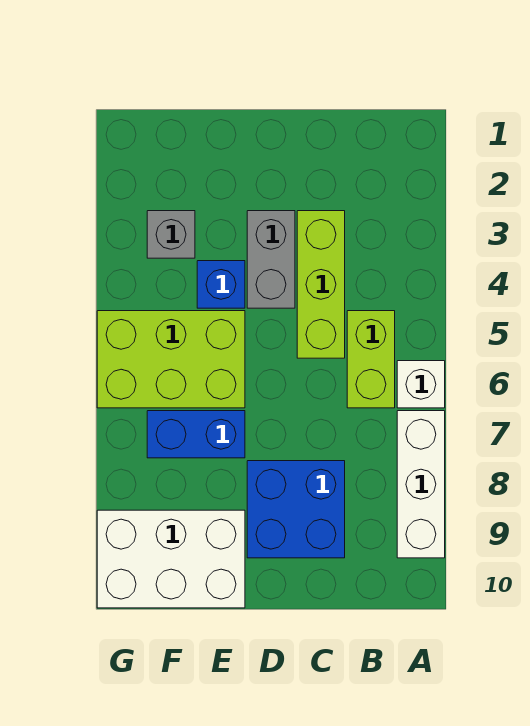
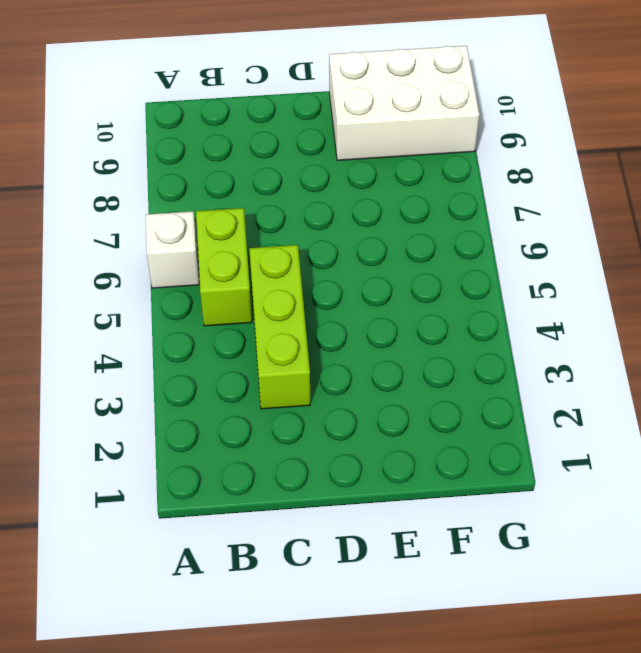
none -> white 1x3 brick [397,411,445,558]
none -> blue 2x2 brick [247,461,345,558]

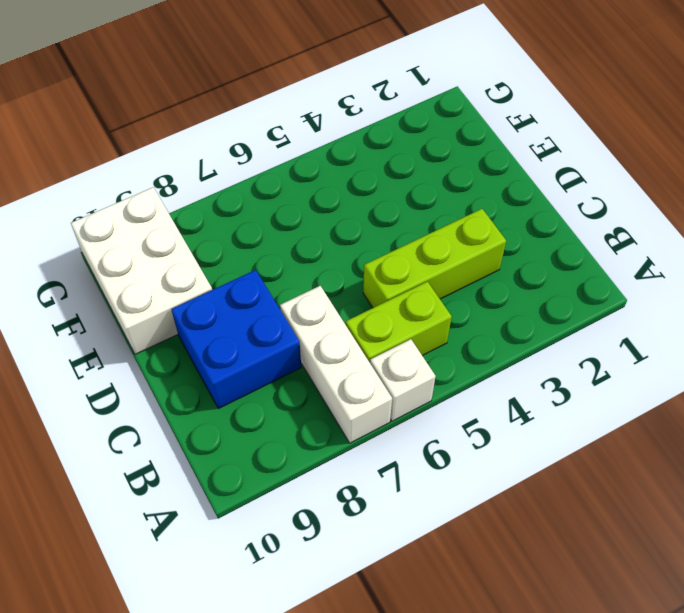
white 1x3 brick [280,286,392,443] -> white 1x3 brick turned to [397,411,445,558]
none -> grey 1x2 brick [247,211,295,308]
none -> blue 1x1 brick [197,261,245,308]

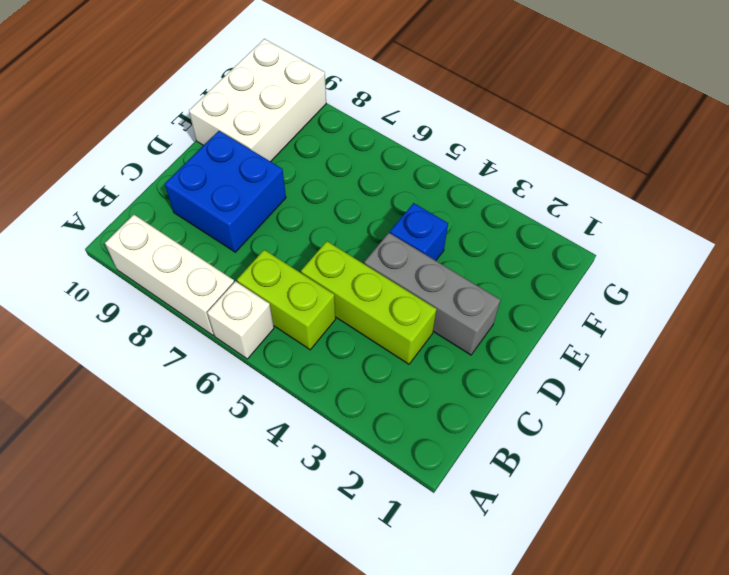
grey 1x3 brick [364,233,500,355] -> grey 1x2 brick [247,211,295,308]
none -> lime 2x3 brick [97,311,245,408]
none -> blue 1x2 brick [147,411,245,458]

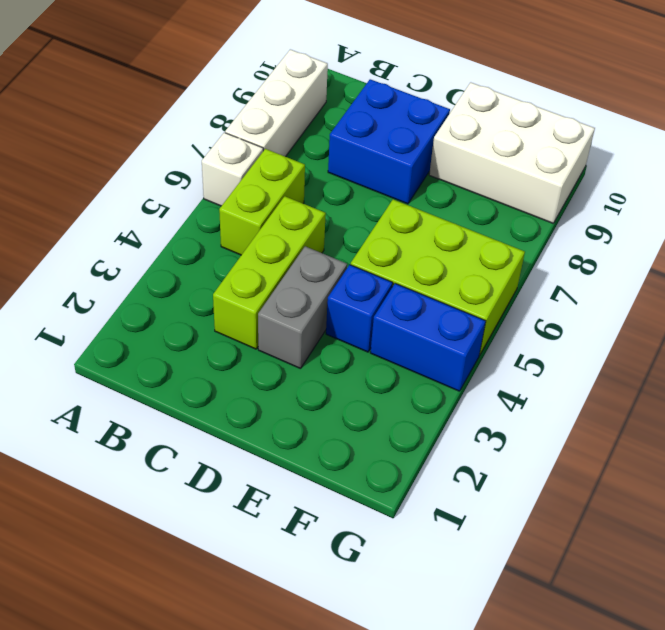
blue 1x2 brick [370,284,486,391] -> blue 1x2 brick moved to [147,411,245,458]
none -> grey 1x1 brick [147,211,195,258]

